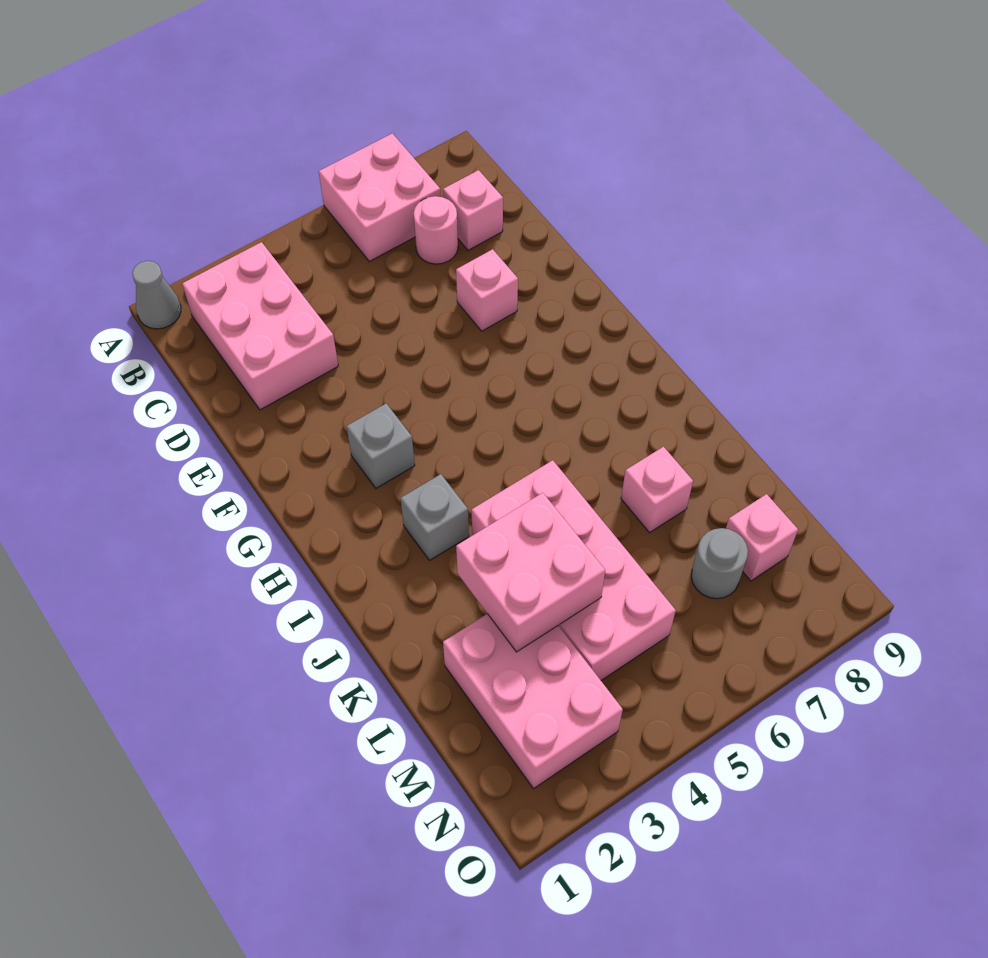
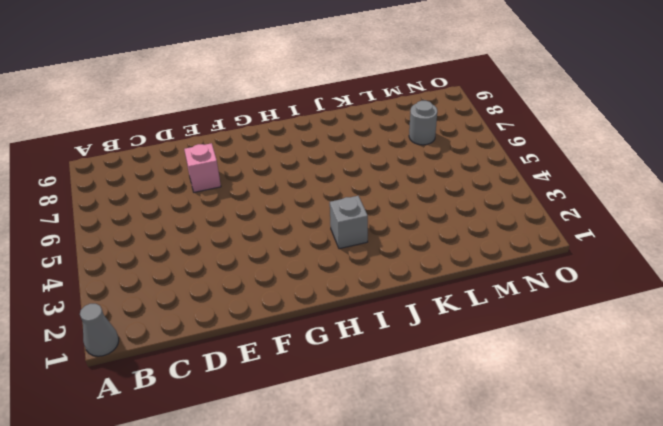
none -> pink 2x2 brick [319,133,440,261]
none -> pink 2x3 brick [182,242,338,410]
none -> pink 1x1 round brick [414,196,458,264]

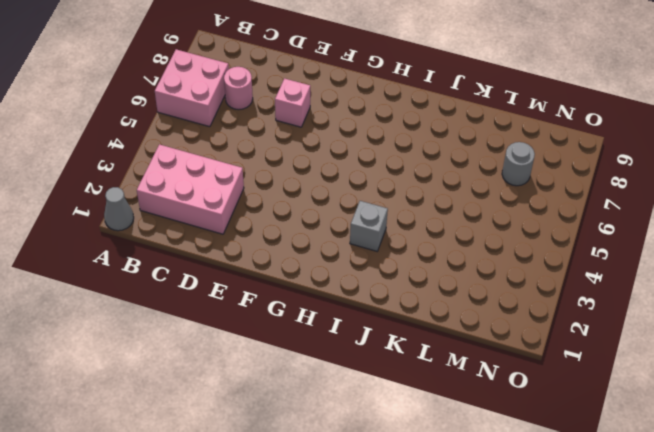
none -> pink 1x1 brick [443,170,503,250]
none -> grey 1x1 brick [347,404,415,488]
none -> pink 2x4 brick [472,460,676,680]

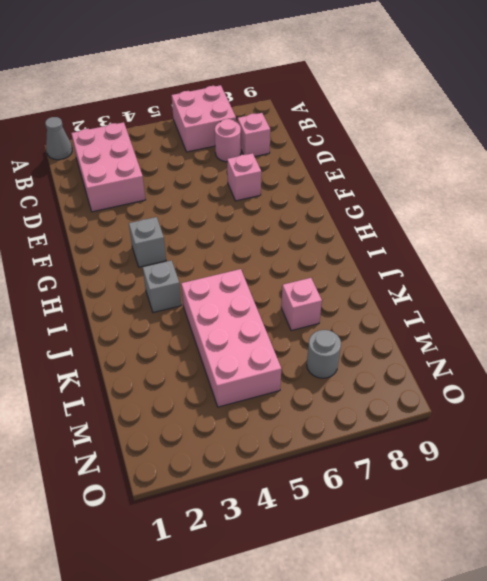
none -> pink 2x3 brick [443,614,623,788]
none -> pink 1x1 brick [726,494,798,581]
none -> pink 2x2 brick [456,493,605,652]

